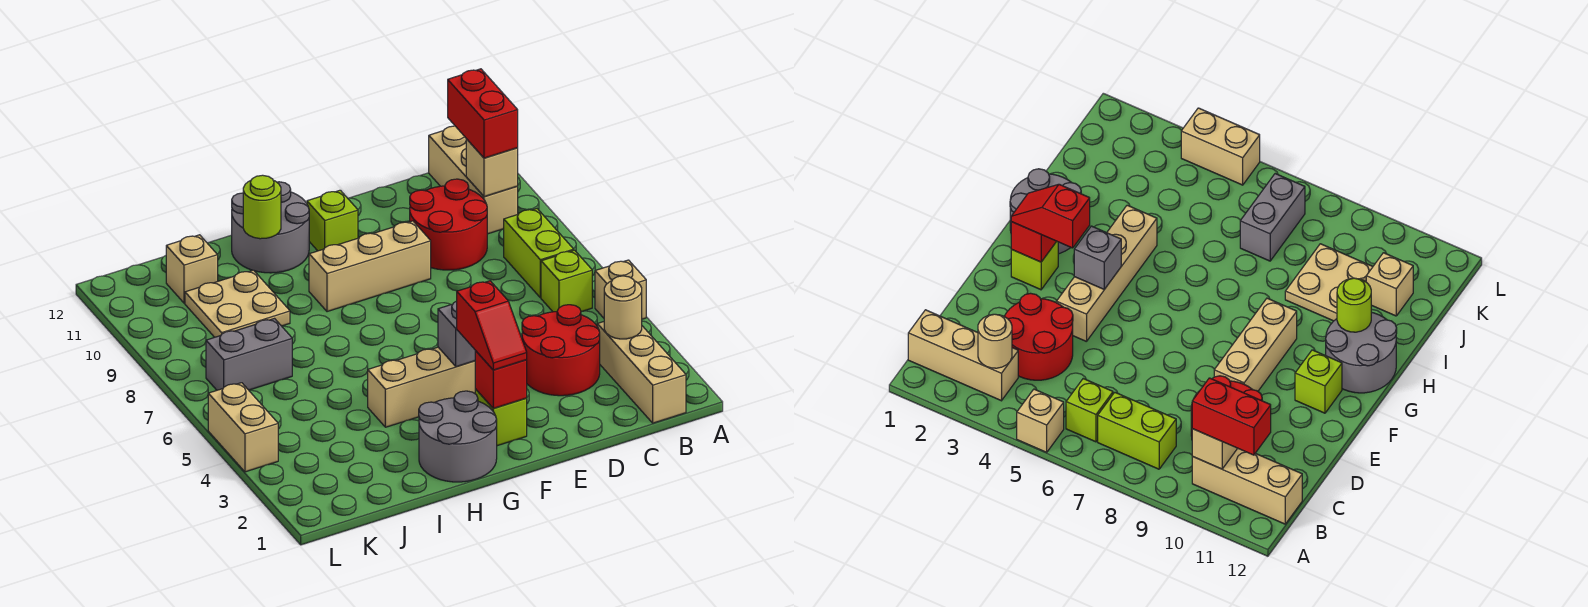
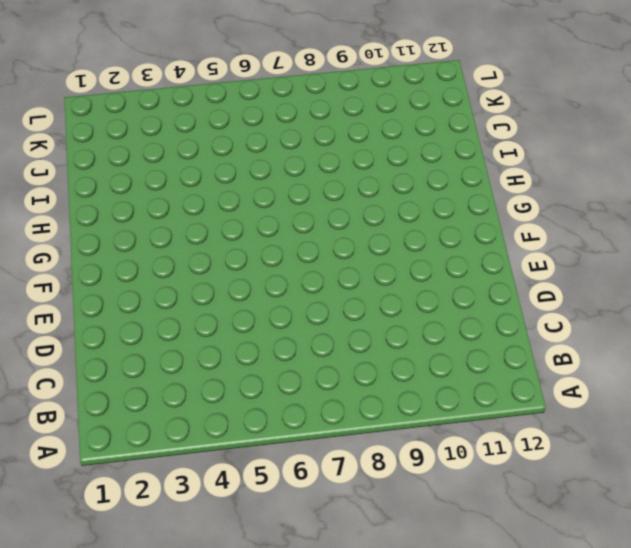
none -> tan 1x1 brick [595,260,646,319]
none -> tan 1x3 brick [597,322,686,423]
none -> lime 1x1 brick [541,250,592,312]

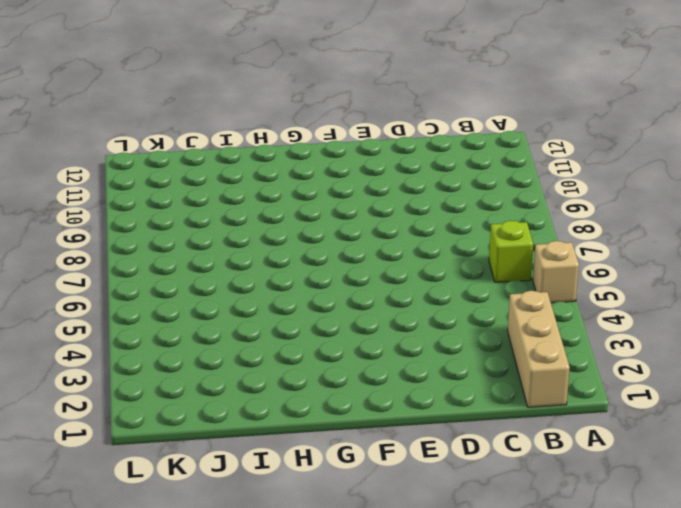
none -> lime 1x2 brick [504,209,574,298]
none -> tan 1x3 brick [429,126,518,234]
none -> red 2x2 round brick [522,305,600,396]

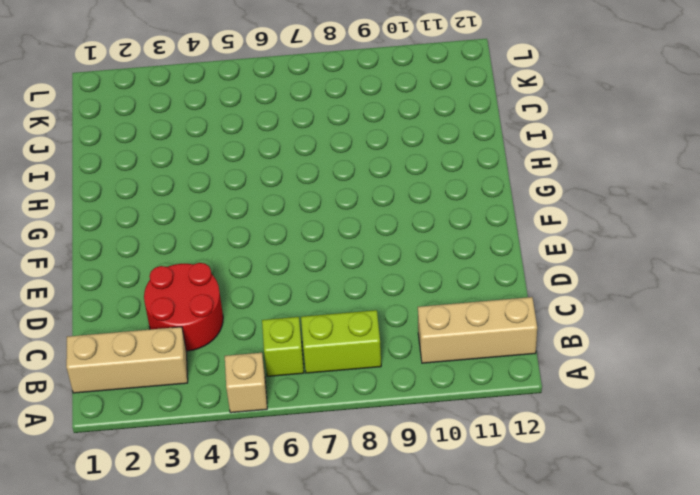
none -> red 2x2 round brick [410,179,487,270]
none -> tan 1x4 brick [368,347,475,427]
none -> tan 1x3 brick [309,221,431,312]

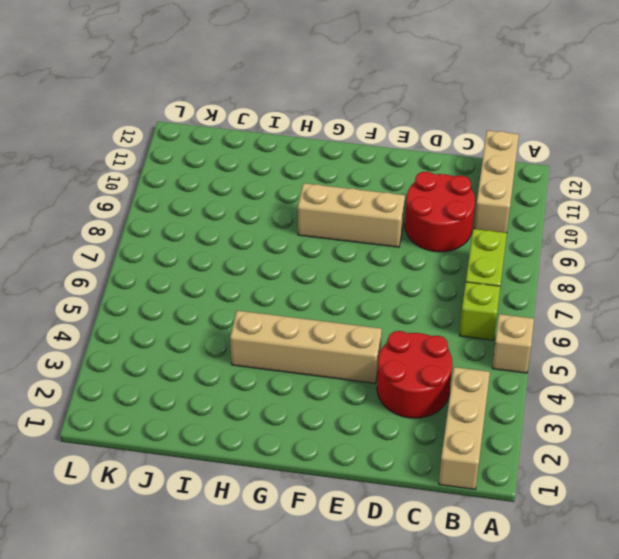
none -> lime 1x1 brick [475,389,527,446]
none -> lime 1x1 brick [307,190,358,251]
none -> grey 2x2 round brick [419,391,497,482]

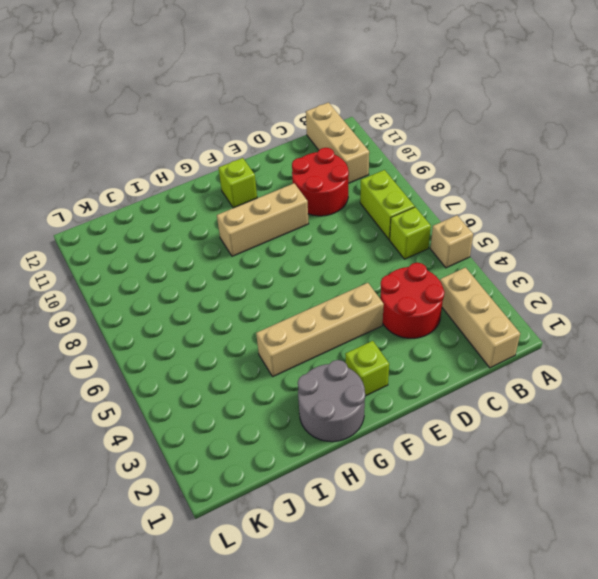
none -> grey 2x2 round brick [232,182,309,273]
none -> tan 2x2 plate [185,270,290,337]
none -> grey 1x2 brick [206,319,292,390]

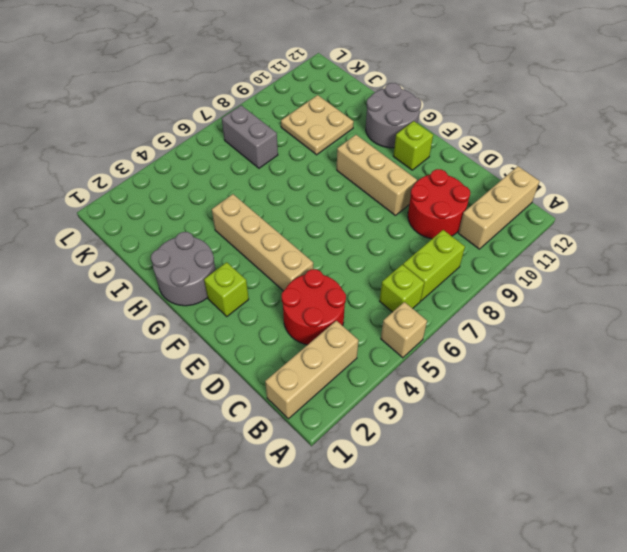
none -> tan 1x1 brick [166,235,218,303]
none -> tan 1x2 brick [208,383,278,472]
none -> tan 1x1 round brick [604,276,642,339]

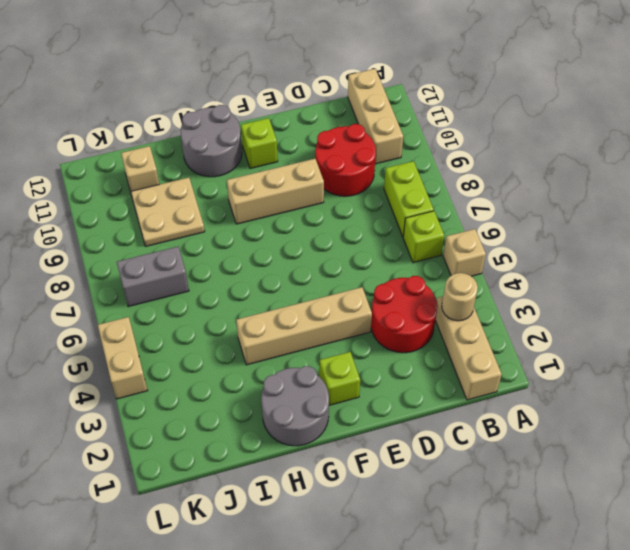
none -> tan 1x1 brick [466,139,518,197]
none -> red 1x1 brick [475,351,527,408]
none -> grey 1x1 brick [438,301,476,367]

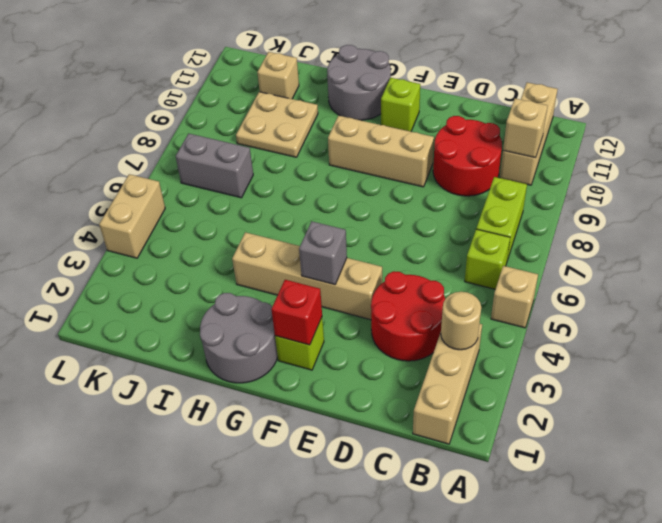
none -> lime 1x1 round brick [243,175,281,239]
none -> red 1x2 brick [448,69,518,158]
none -> red 1x2 slope [457,281,527,370]

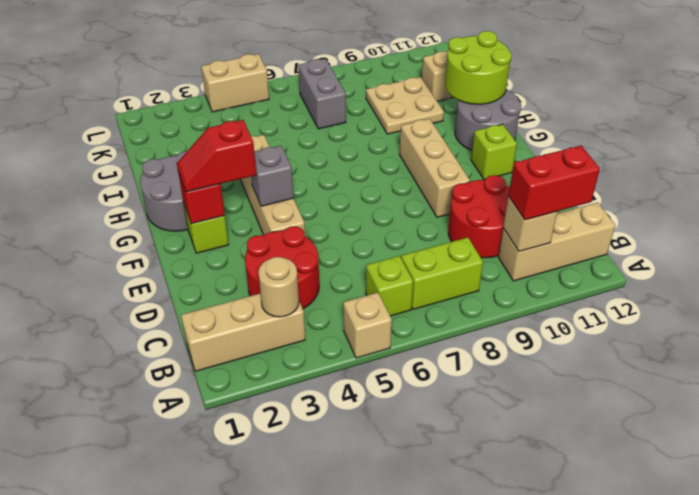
lime 2x2 round brick [445,31,512,104] -> lime 1x1 round brick [243,175,281,239]

